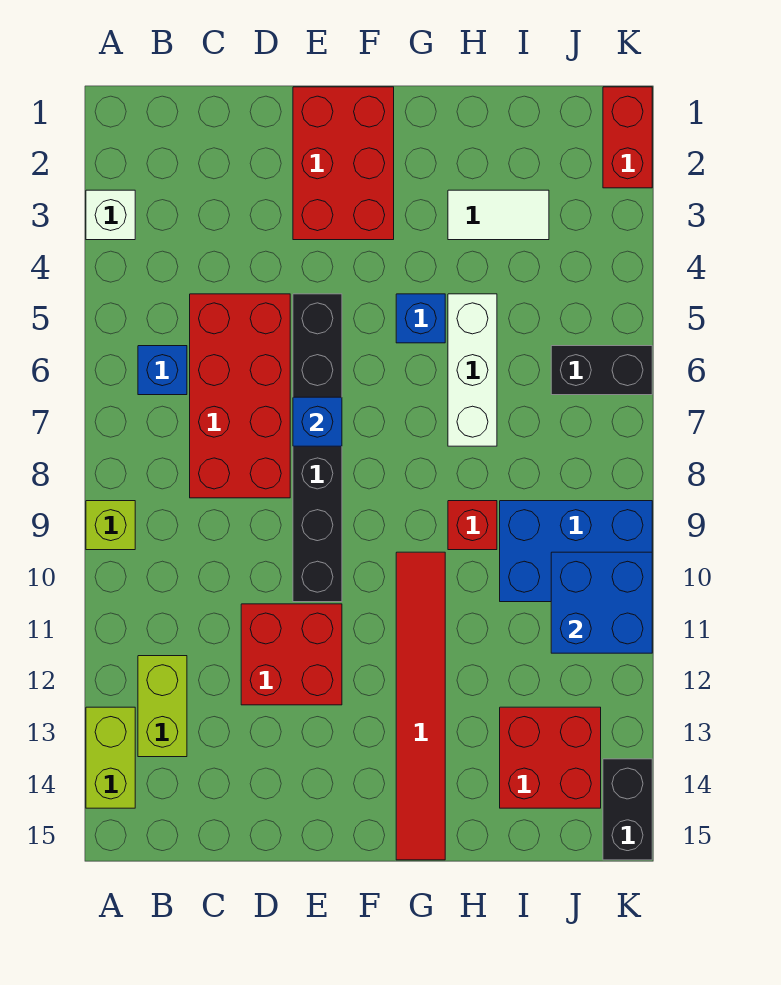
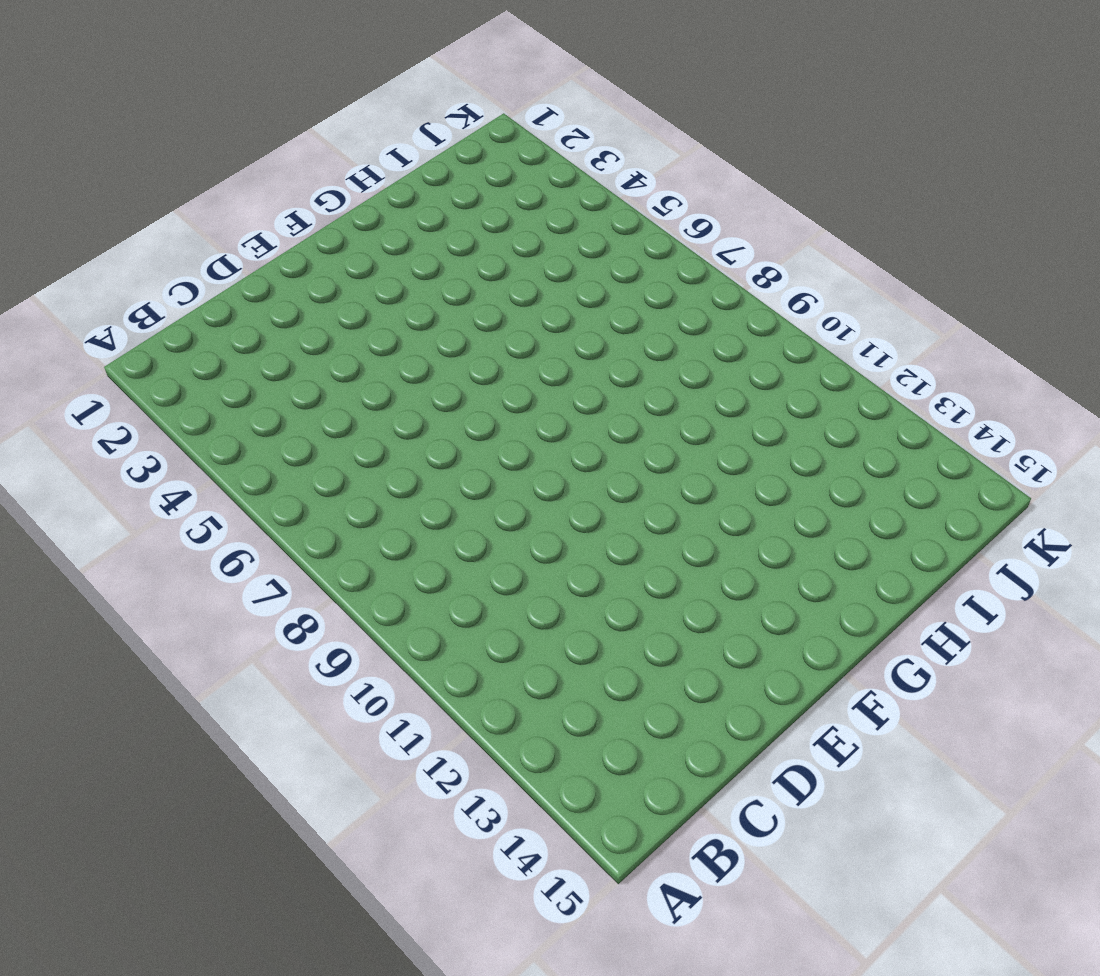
none -> white 1x1 brick [86,190,135,240]
none -> lime 1x1 brick [86,501,135,550]
none -> lime 1x2 brick [86,707,135,808]

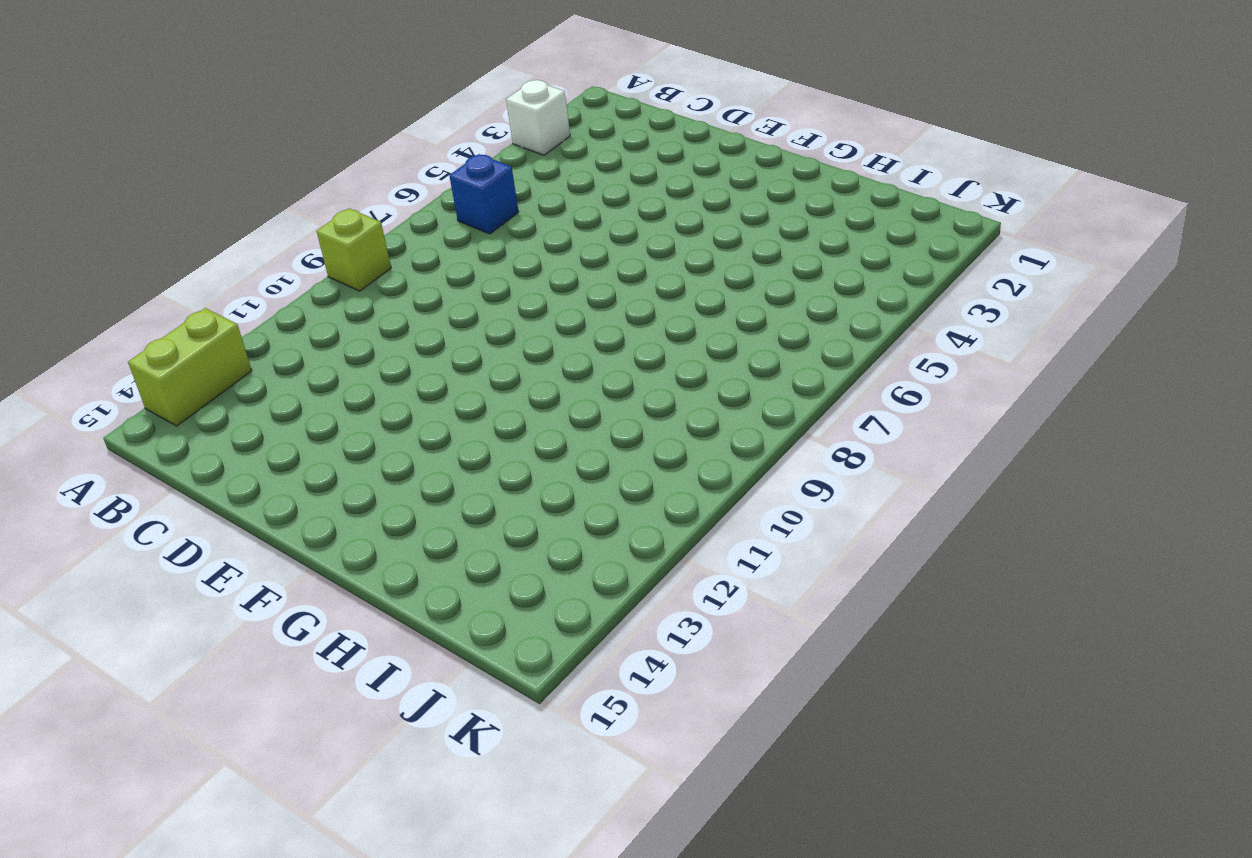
none -> lime 1x2 brick [138,656,187,757]
none -> red 2x4 brick [190,294,290,498]
none -> red 2x2 brick [241,604,342,705]

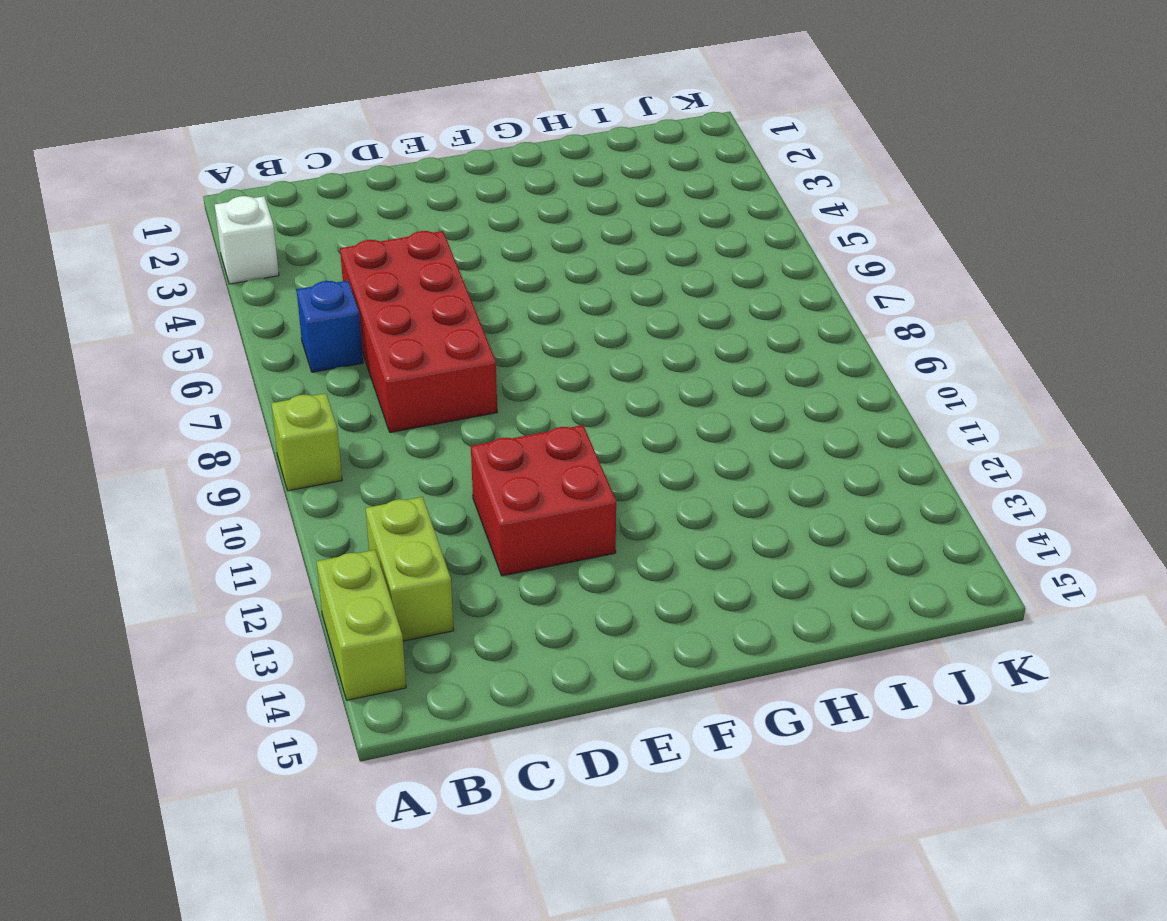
none -> red 2x3 brick [293,87,394,240]
none -> black 1x6 brick [293,294,342,602]
none -> blue 1x1 brick [396,294,445,343]

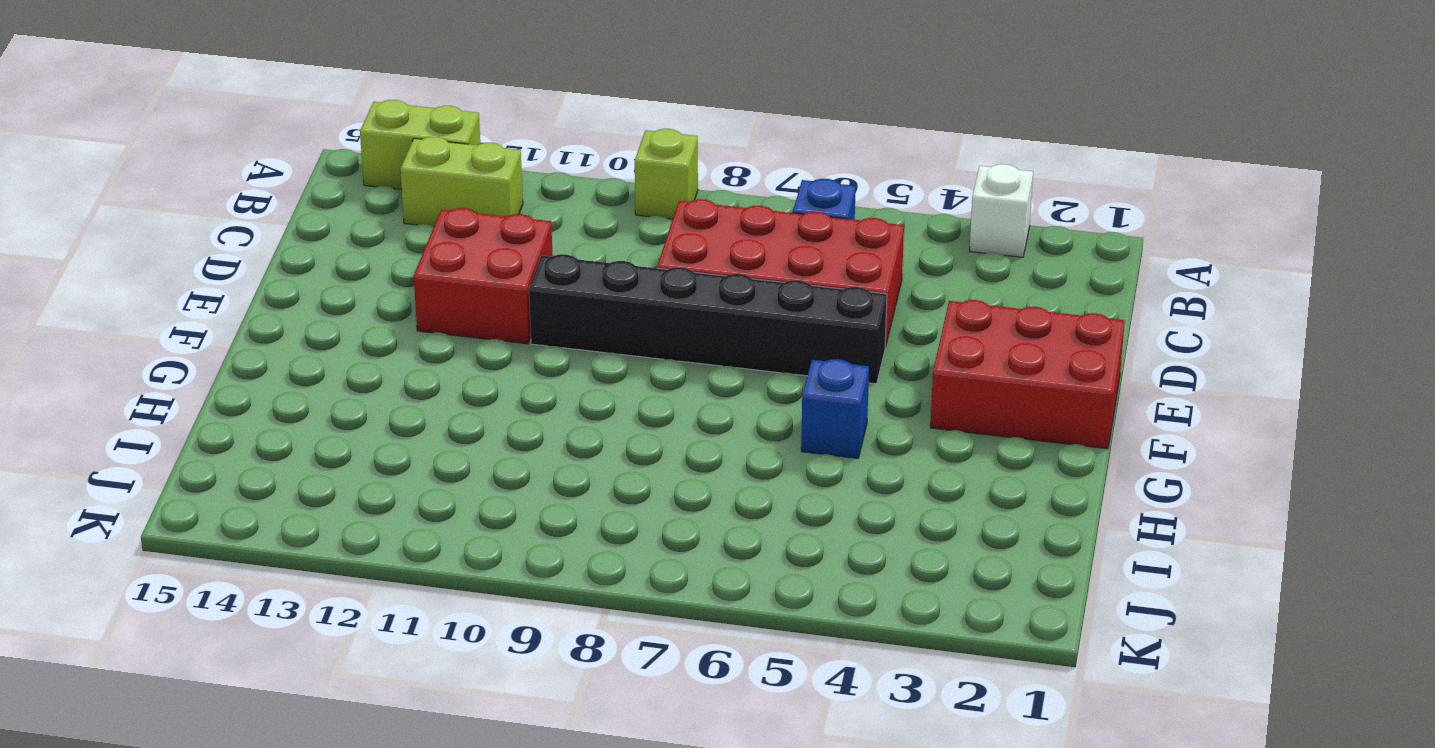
none -> red 1x6 tile [396,552,445,860]
none -> white 1x2 tile [448,190,549,240]
none -> white 1x3 brick [448,294,497,446]

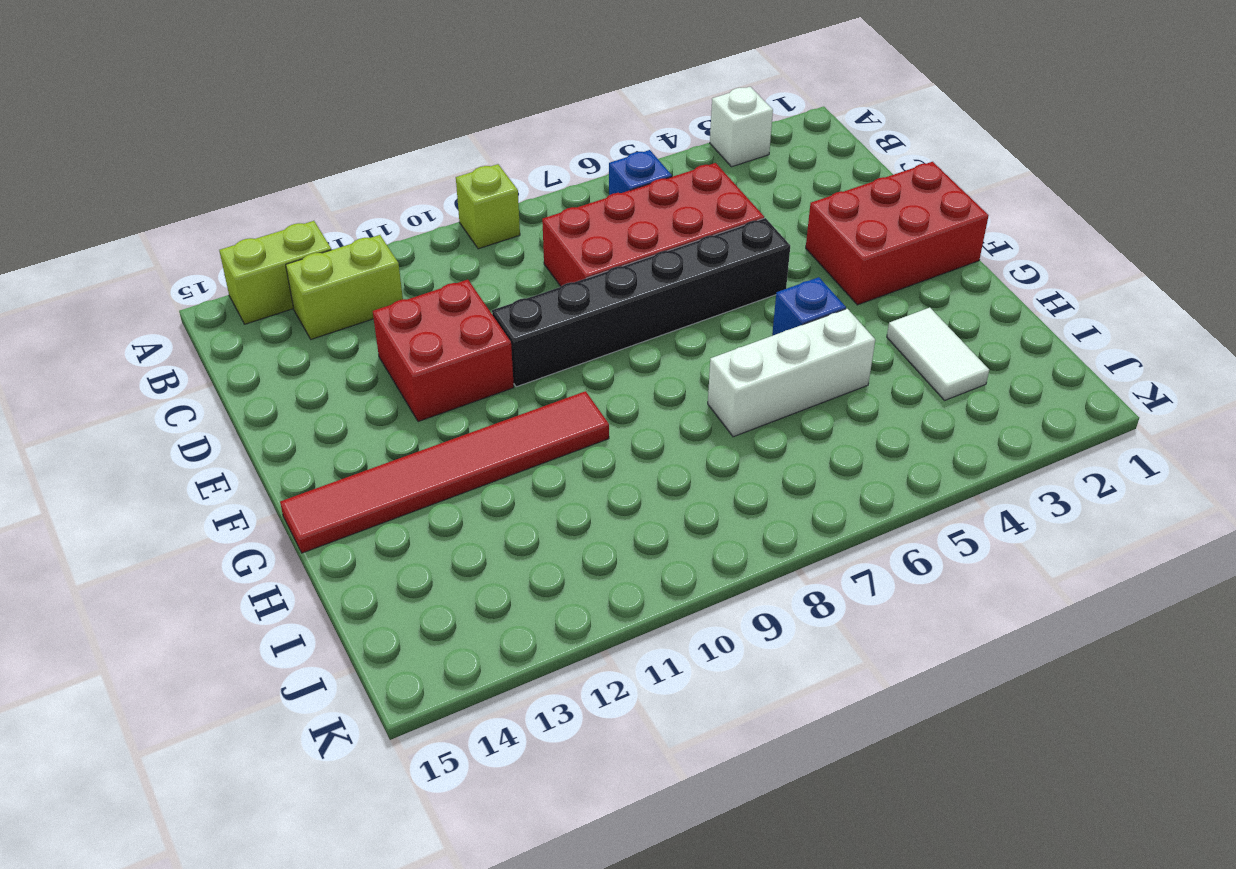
none -> red 1x1 brick [448,501,497,550]
none -> blue 2x3 brick [500,501,652,602]
none -> red 2x2 brick [500,707,601,808]

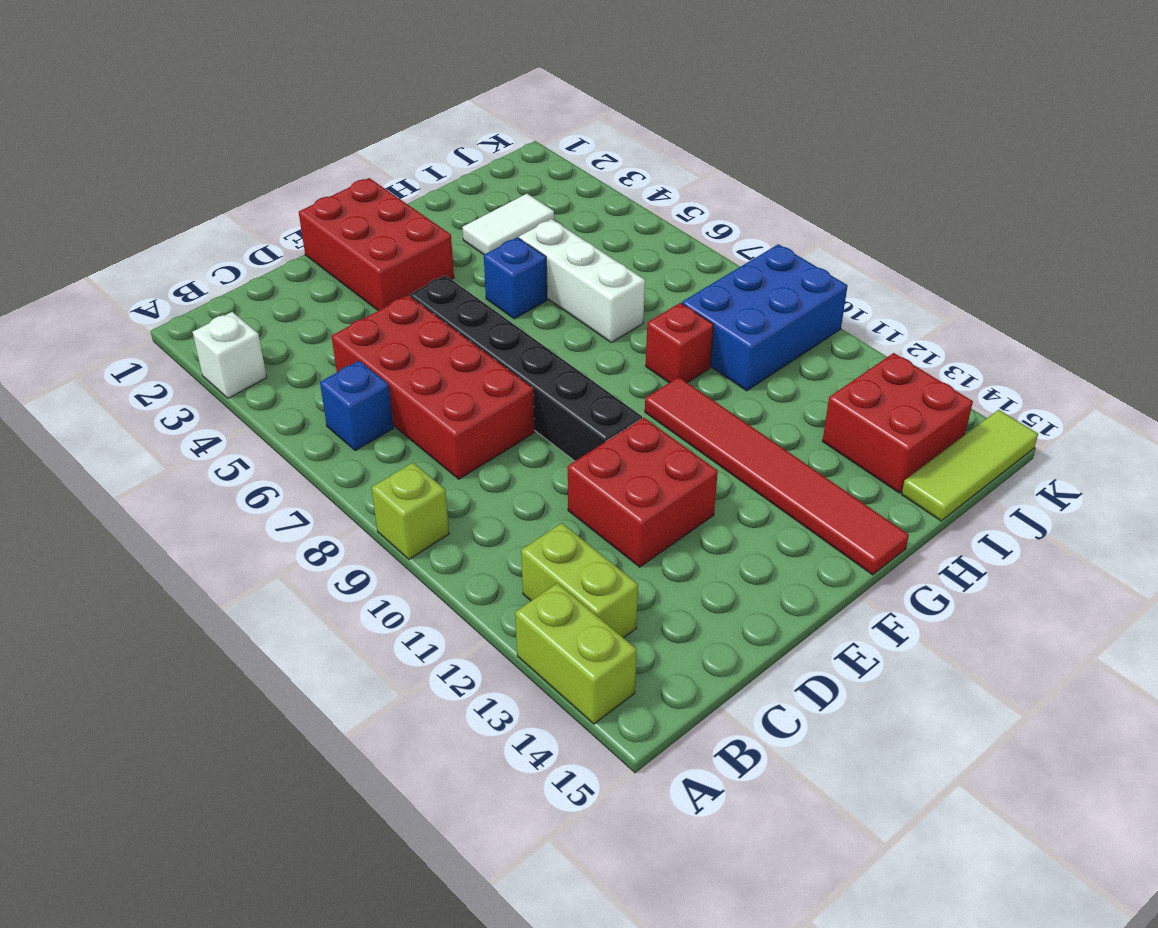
lime 1x3 tile [902,410,1038,521] -> black 1x2 brick [603,759,652,860]
none -> black 1x2 brick [551,346,652,395]
none -> red 1x2 brick [603,87,652,188]
none -> blue 1x1 brick [293,397,342,446]

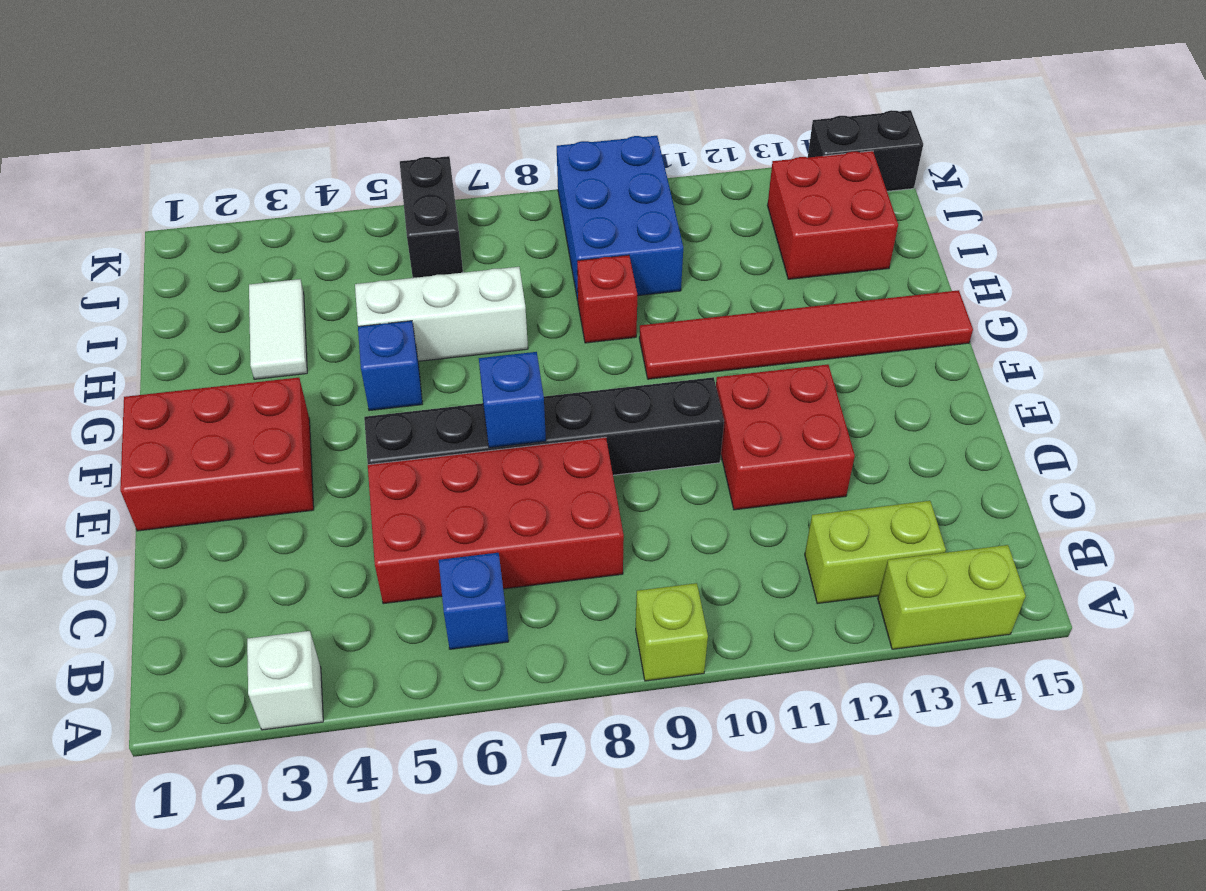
none -> red 1x2 brick [603,87,652,188]
none -> blue 2x2 brick [551,552,652,653]

